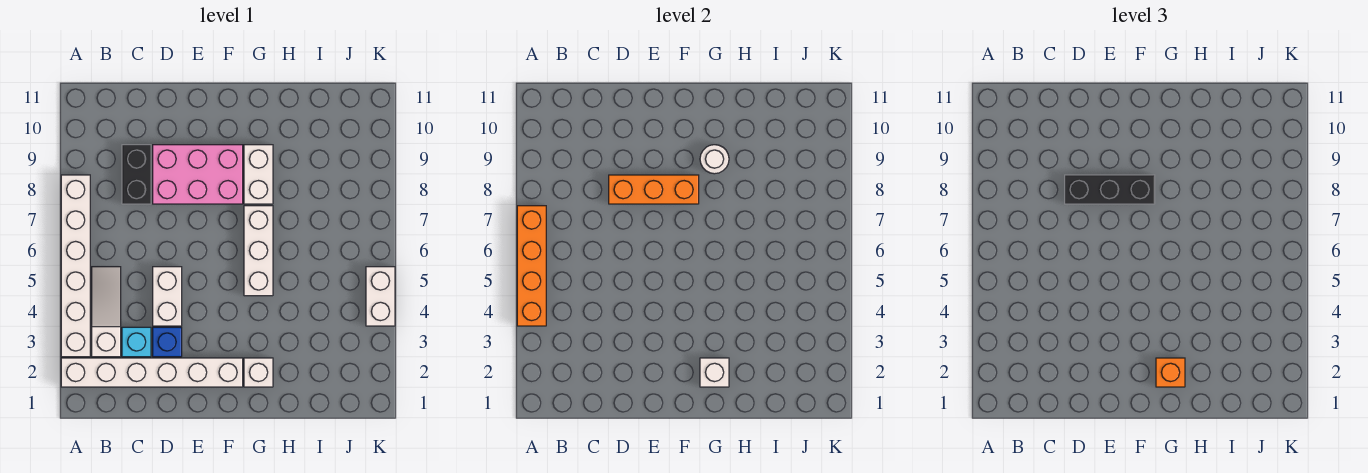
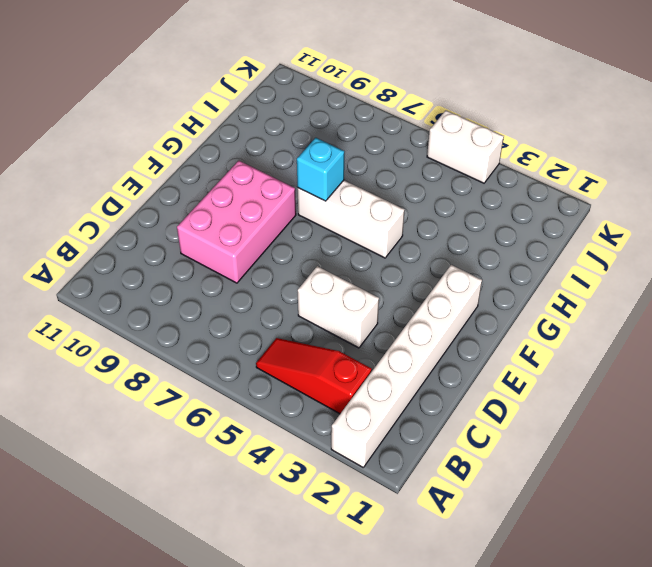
red 1x3 slope [256,338,372,414] -> white 1x3 slope [92,267,121,357]
cyan 1x1 brick [297,138,344,201] -> cyan 1x1 brick moved to [122,327,151,357]
none -> white 1x6 brick [61,175,90,357]
none -> black 1x2 brick [122,145,151,204]
none -> blue 1x1 brick [153,327,182,357]

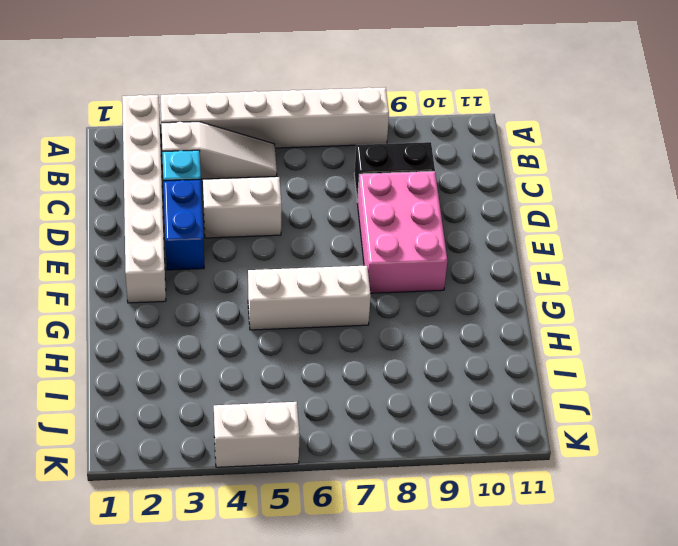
blue 1x2 brick [163,180,204,270] -> blue 1x1 brick [153,327,182,357]
none -> white 1x1 brick [244,358,273,387]
none -> white 1x2 brick [244,145,273,204]
none -> orange 1x4 brick [517,206,546,326]

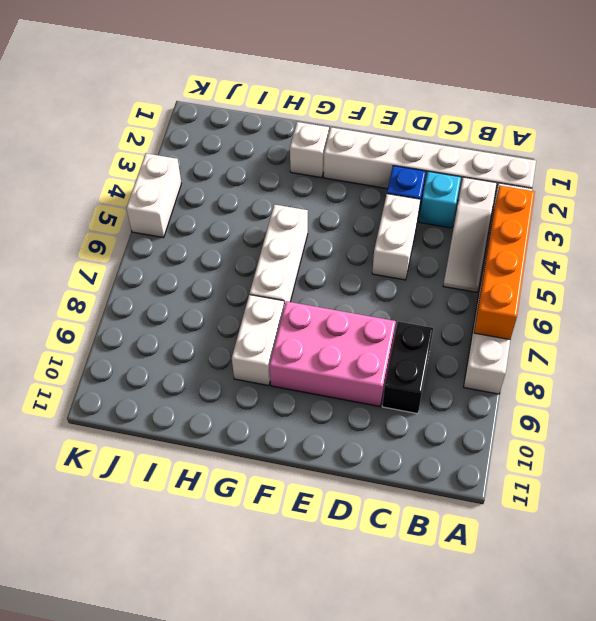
none -> orange 1x3 brick [609,175,699,204]
none -> white 1x1 brick [700,358,729,387]
none -> white 1x1 round brick [700,145,729,174]

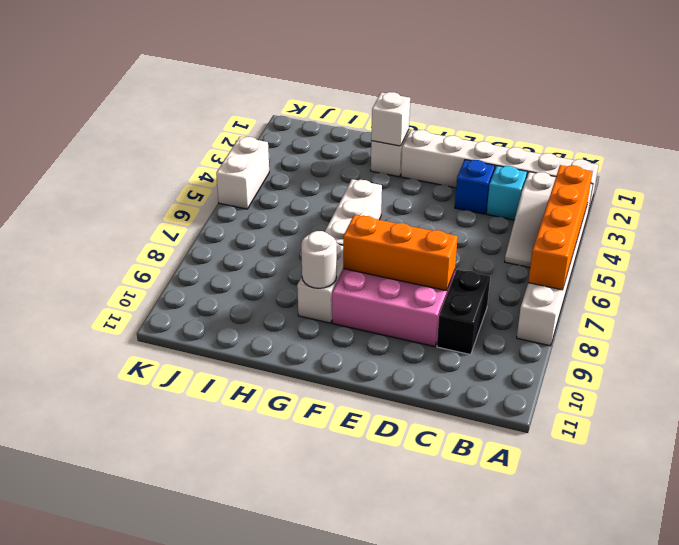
none -> white 1x2 brick [153,267,182,326]
none -> black 1x3 brick [1065,175,1155,204]
none -> orange 1x1 brick [1156,358,1185,387]

